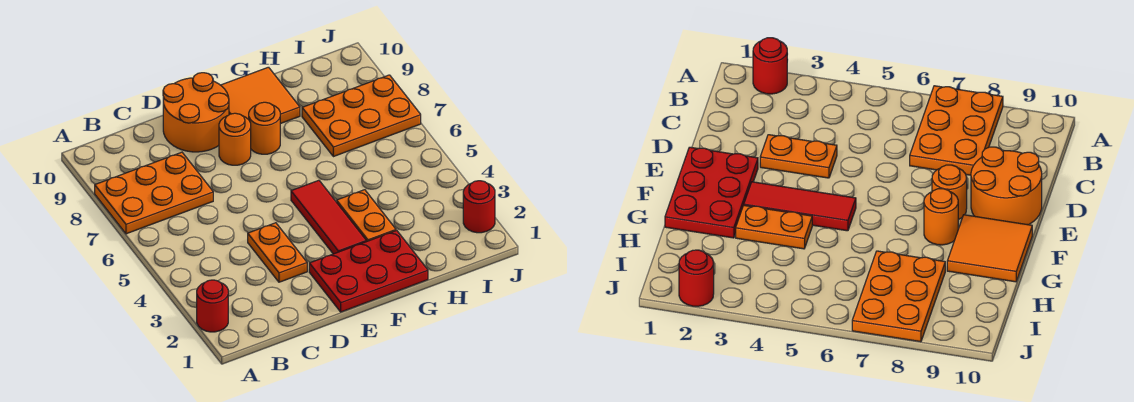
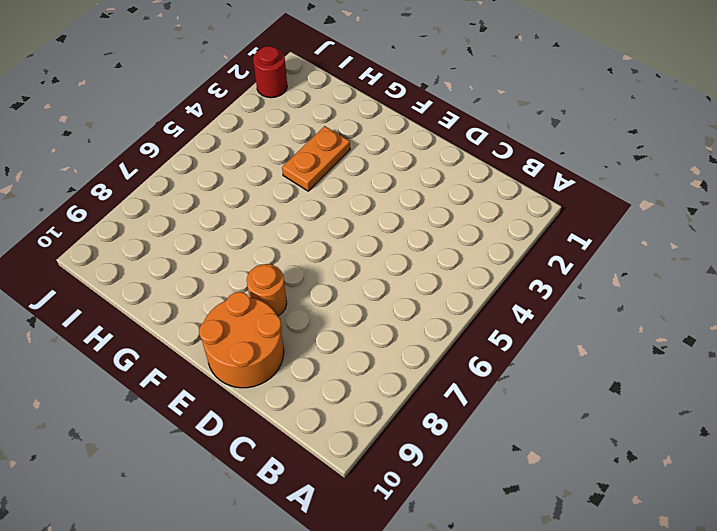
none -> red 1x1 round brick [197,280,228,332]
none -> orange 2x3 plate [95,152,213,234]
none -> orange 1x2 plate [248,223,307,282]

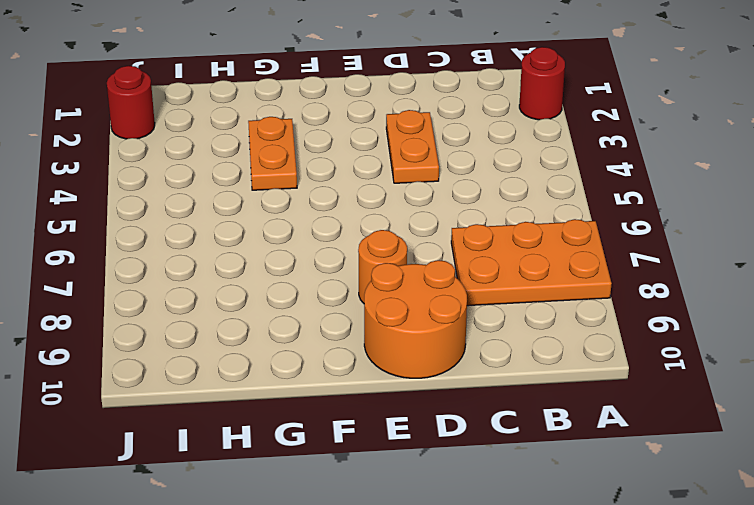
none -> red 2x3 plate [309,230,428,312]
none -> red 1x3 tile [291,180,366,254]
none -> orange 1x1 round brick [249,102,280,154]

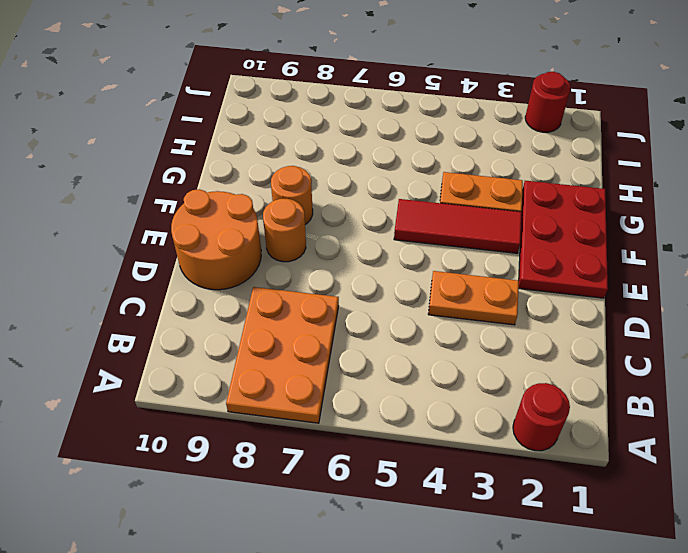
none -> orange 2x2 tile [221,67,300,124]
none -> orange 2x3 plate [302,75,421,157]

